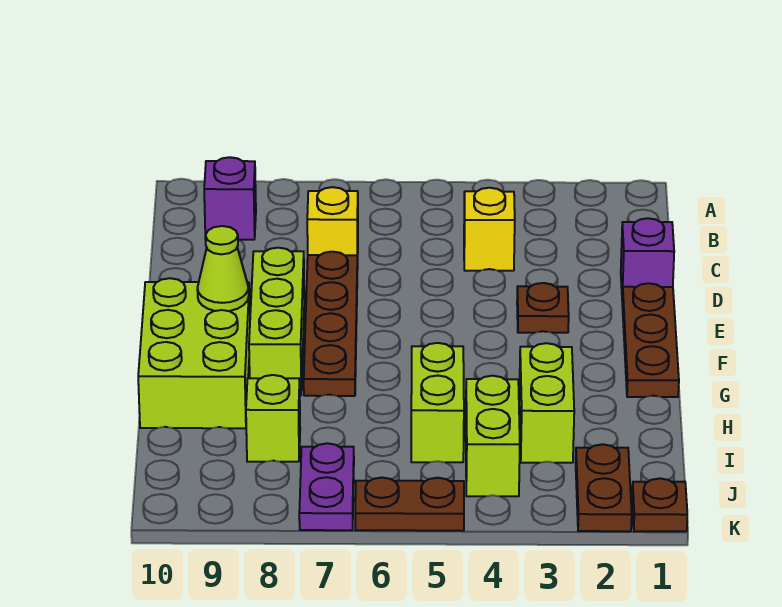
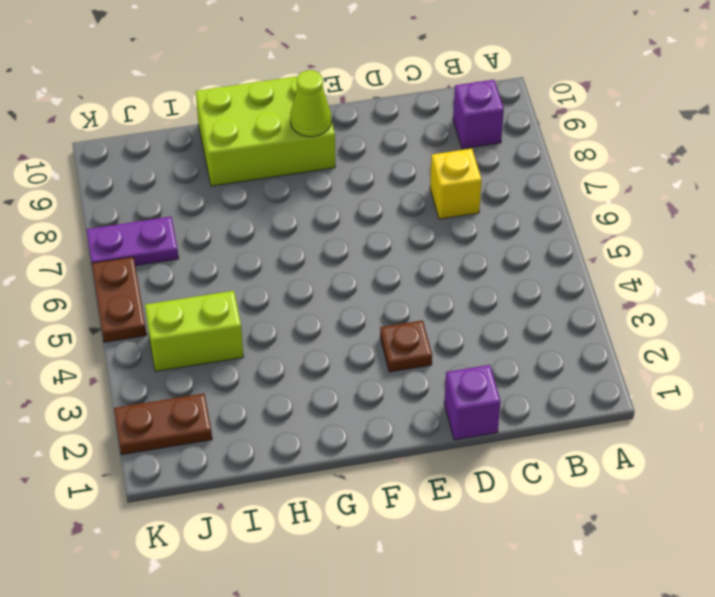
none -> yellow 1x1 brick [464,188,515,271]
none -> brown 1x4 plate [304,252,357,396]
none -> brown 1x3 plate [622,283,679,397]

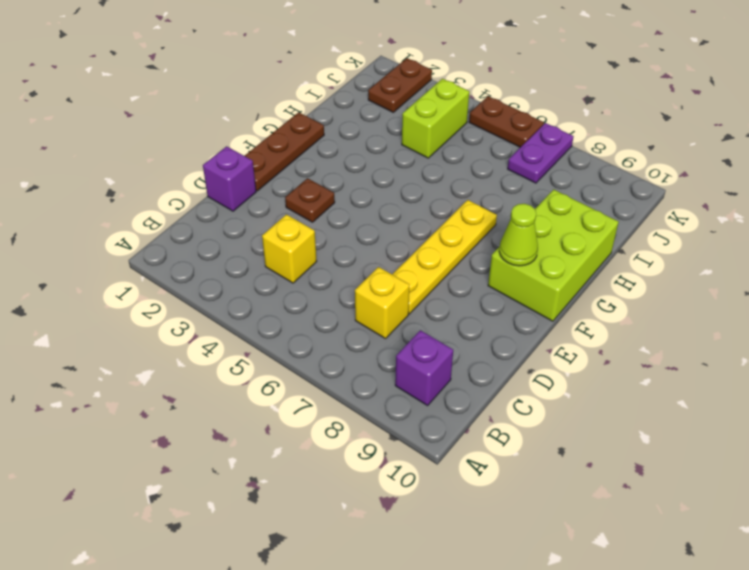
yellow 1x4 plate [392,200,497,314] -> brown 1x4 plate [304,252,357,396]
none -> lime 1x3 brick [249,248,304,396]
none -> lime 1x2 brick [519,343,574,463]
none -> lime 1x2 brick [411,343,464,462]

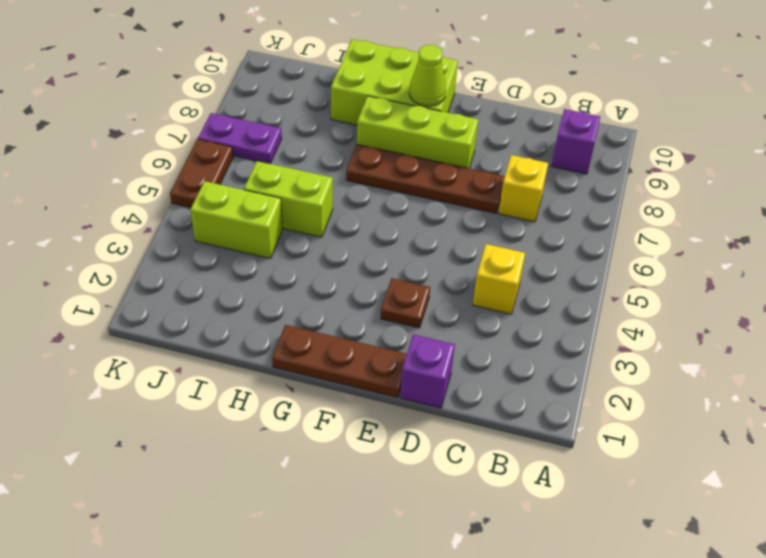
none -> lime 1x2 brick [519,343,574,463]
none -> lime 1x1 brick [246,375,300,462]
none -> brown 1x2 plate [576,444,632,531]

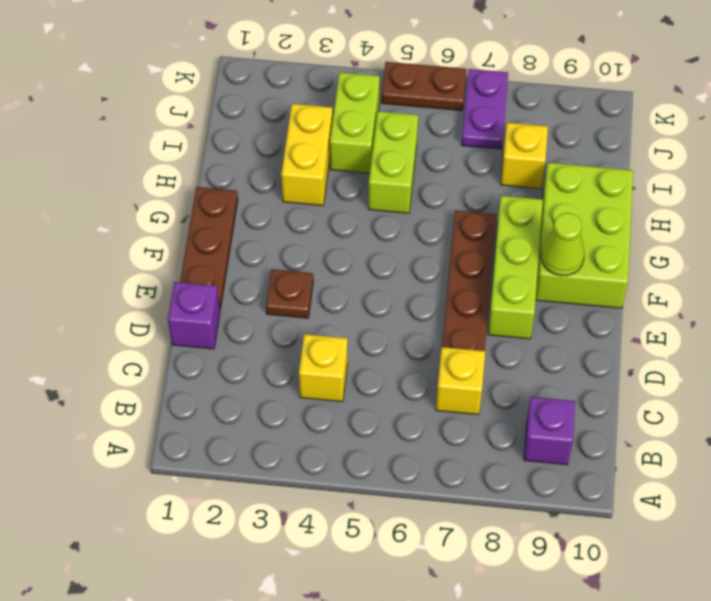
yellow 1x2 brick [281,104,333,206] -> lime 1x2 brick [519,343,574,463]
yellow 1x1 brick [501,123,548,189] -> lime 1x1 brick [246,375,300,462]
none -> brown 1x2 plate [576,444,632,531]
none -> brown 1x1 plate [632,478,687,531]

